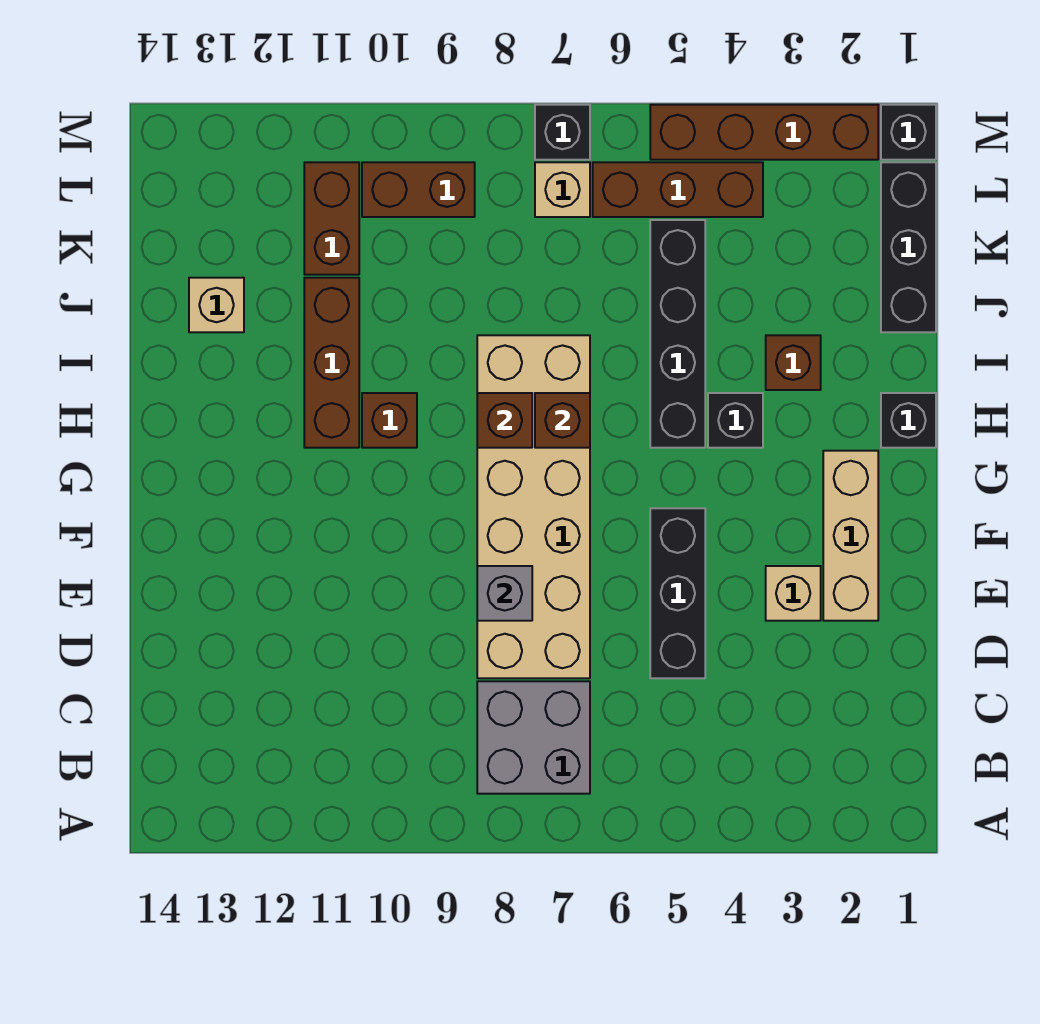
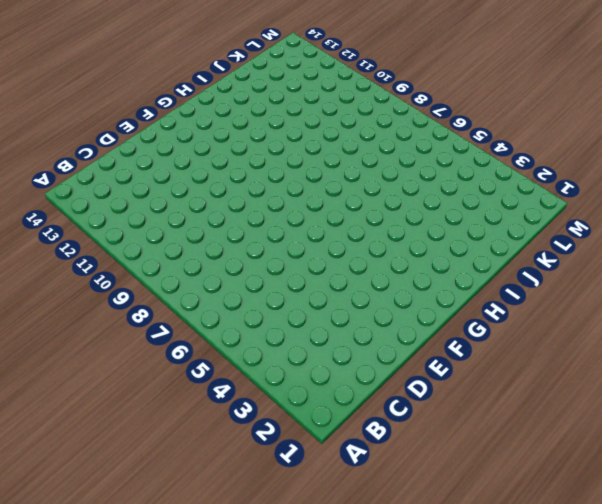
none -> grey 2x2 brick [477,681,590,794]
none -> black 1x3 brick [650,508,705,678]
none -> tan 2x6 brick [477,335,590,678]

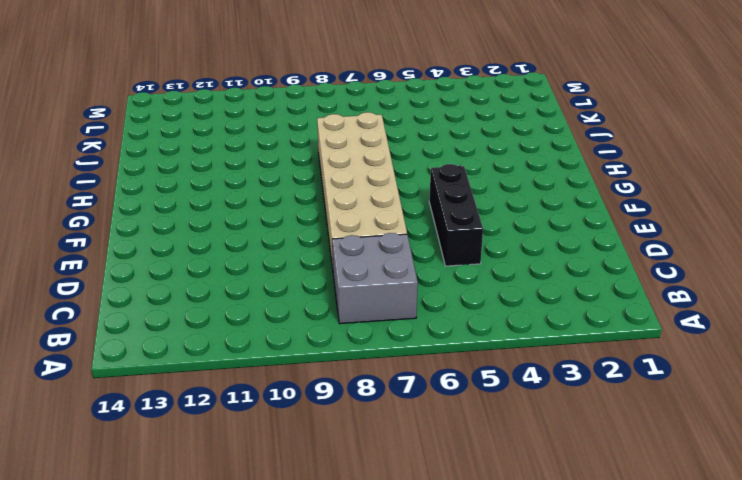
none -> tan 1x3 brick [823,451,878,621]
none -> tan 1x1 brick [766,566,821,621]
none -> black 1x1 brick [881,393,936,448]

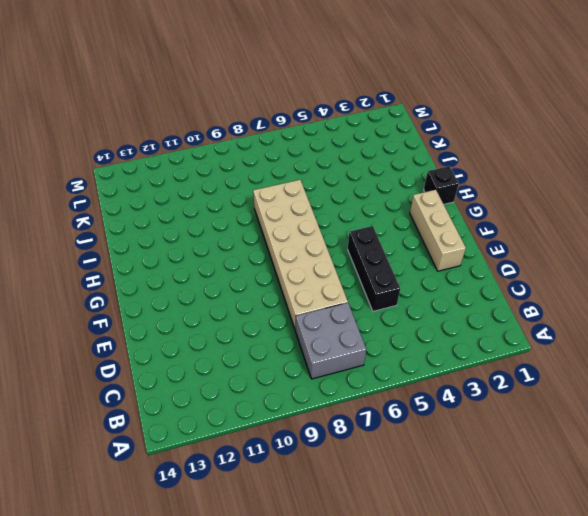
none -> tan 1x1 brick [766,566,821,621]
none -> black 1x1 brick [708,393,763,448]
none -> black 1x4 brick [650,220,705,448]

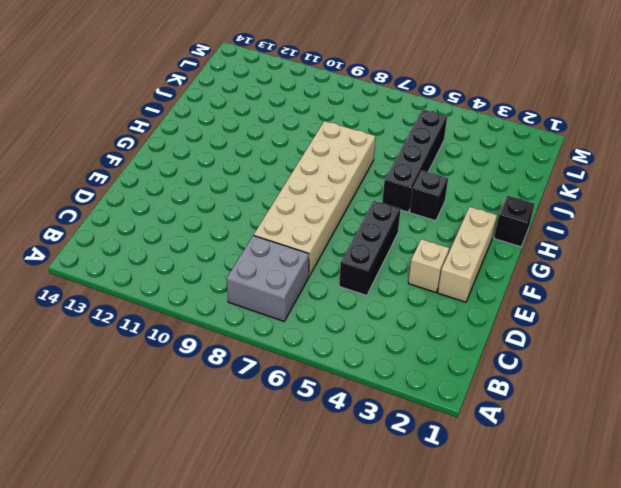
none -> brown 1x1 brick [362,393,417,448]
none -> brown 1x3 brick [304,278,359,448]
none -> brown 1x1 brick [766,335,821,390]

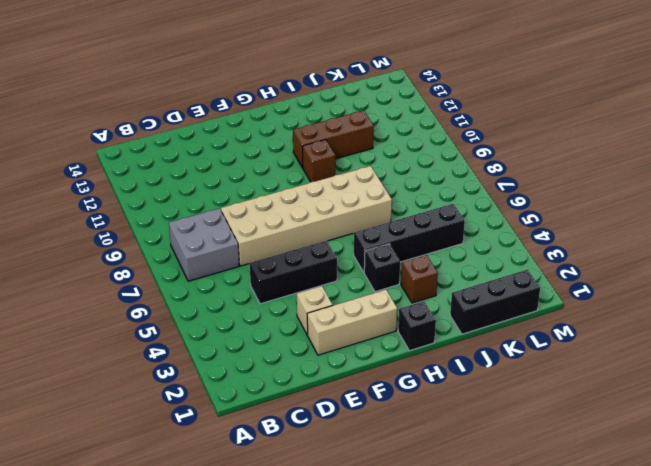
none -> tan 1x1 brick [189,278,244,332]
none -> brown 1x2 brick [304,162,359,275]
none -> brown 1x3 brick [593,162,763,217]

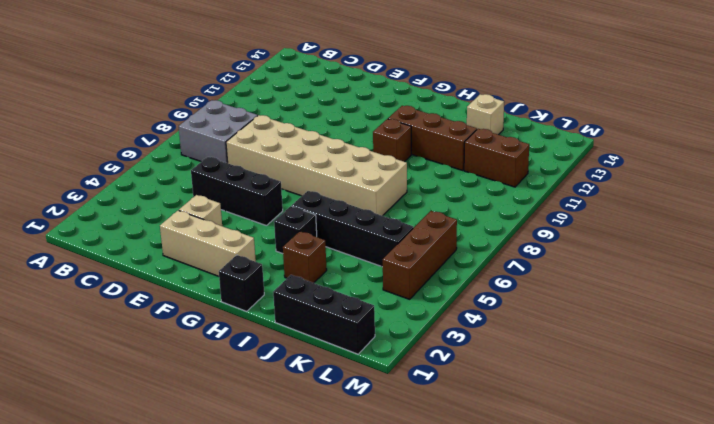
none -> tan 1x1 brick [535,162,590,217]
none -> brown 1x2 brick [362,162,475,217]
none -> black 1x1 brick [881,105,936,160]

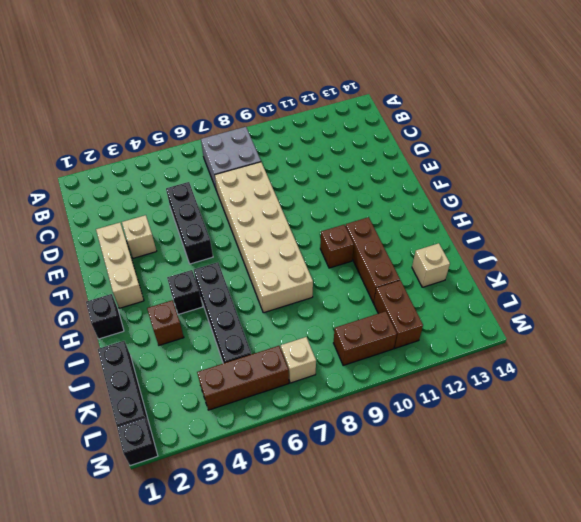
none -> brown 1x4 brick [650,105,878,160]
none -> black 1x1 brick [535,105,590,160]
none -> grey 1x1 brick [477,566,532,621]

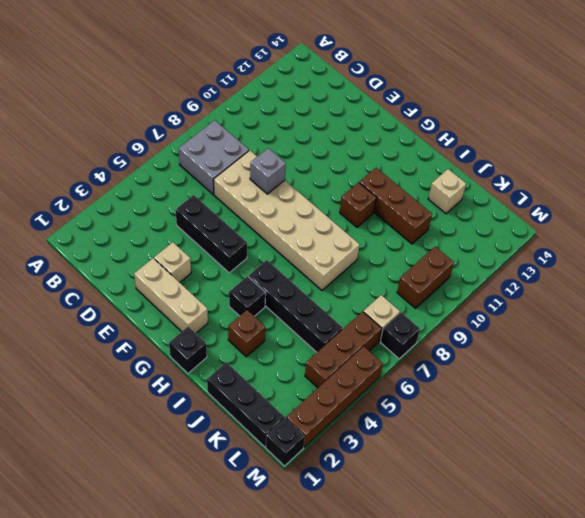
none -> brown 1x2 brick [304,162,359,275]
none -> brown 1x1 brick [535,393,590,448]
none -> brown 1x1 brick [477,393,532,448]

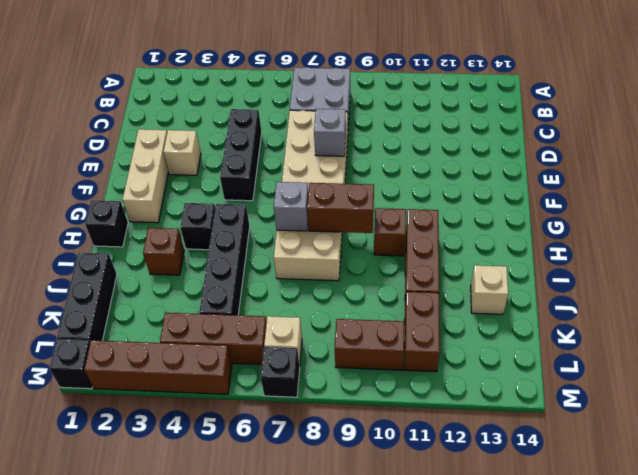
grey 1x1 brick [274,182,309,231] -> brown 1x1 brick [535,393,590,448]
brown 1x2 brick [307,183,374,233] -> brown 1x1 brick [477,393,532,448]

